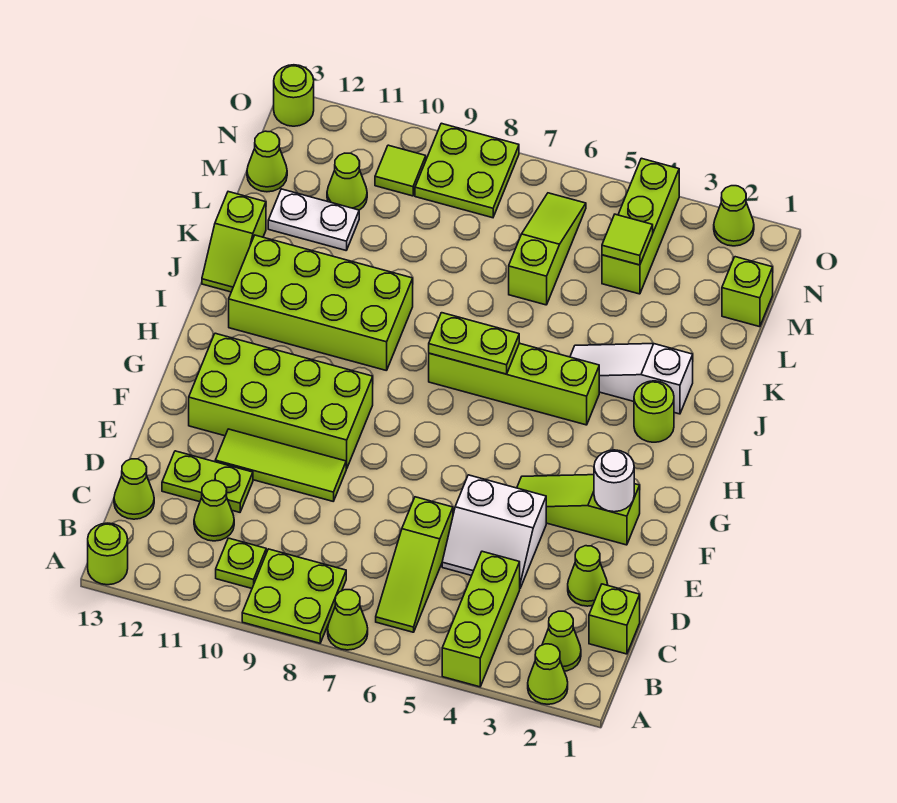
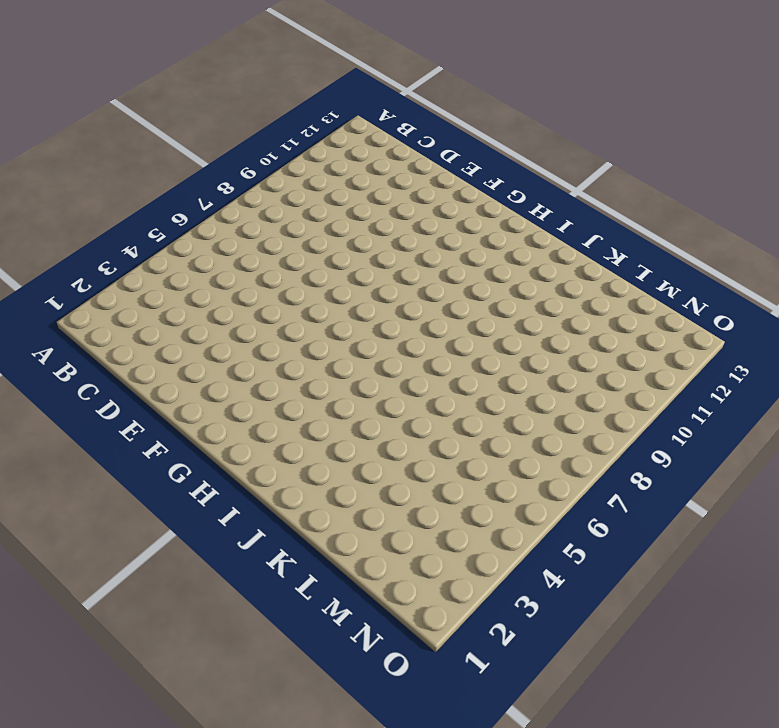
none -> lime 1x1 cone [528,644,568,704]
none -> lime 1x3 brick [442,551,520,687]
none -> lime 1x1 cone [328,590,368,650]
none -> lime 2x2 plate [242,549,346,643]

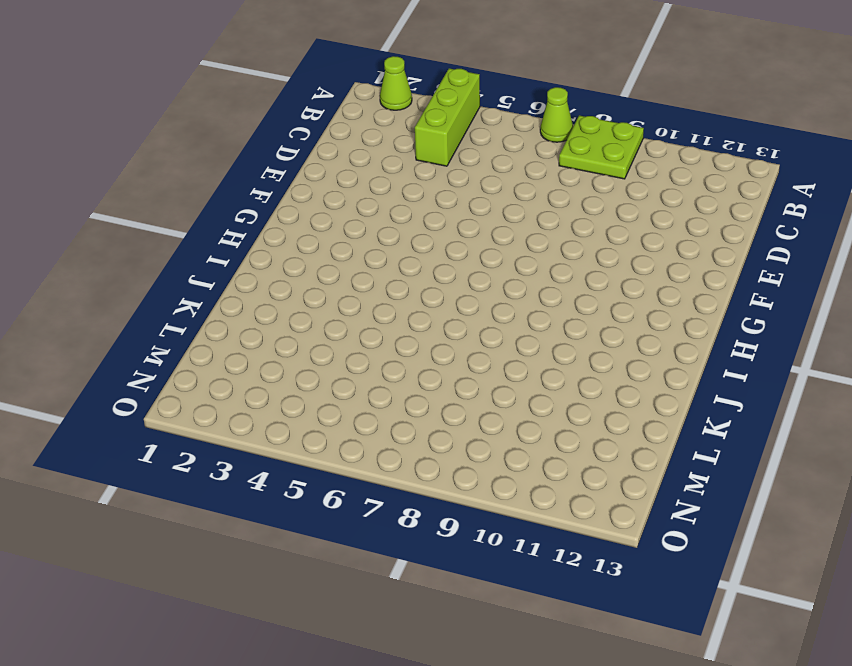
none -> lime 1x1 round brick [88,523,128,585]
none -> lime 1x1 cone [542,611,581,671]
none -> lime 1x3 slope [376,497,453,632]
none -> lime 1x1 plate [216,538,266,588]

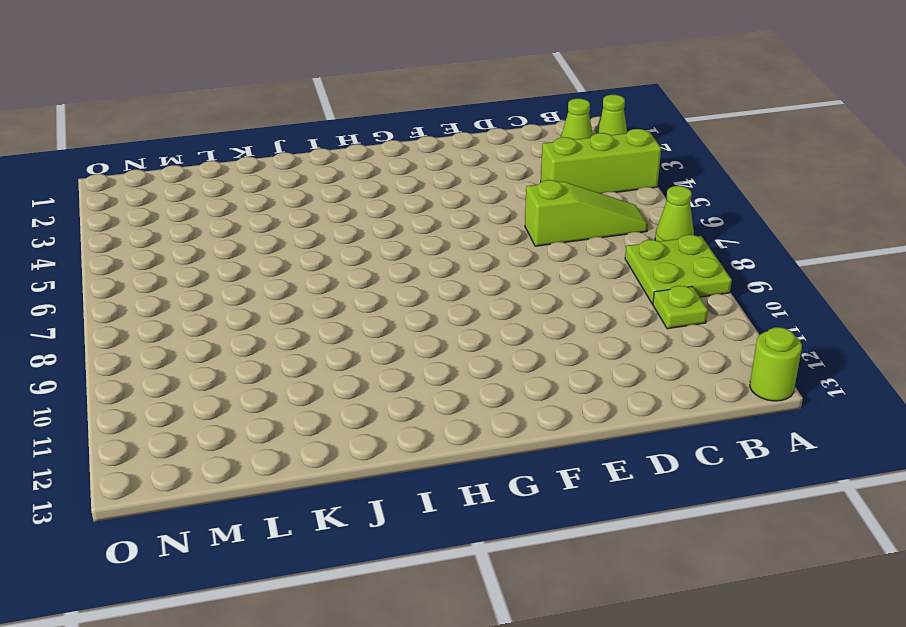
none -> lime 1x1 brick [589,584,640,654]
none -> lime 1x1 cone [194,481,234,541]
none -> lime 1x1 cone [114,459,154,519]
none -> lime 1x1 cone [568,546,608,606]

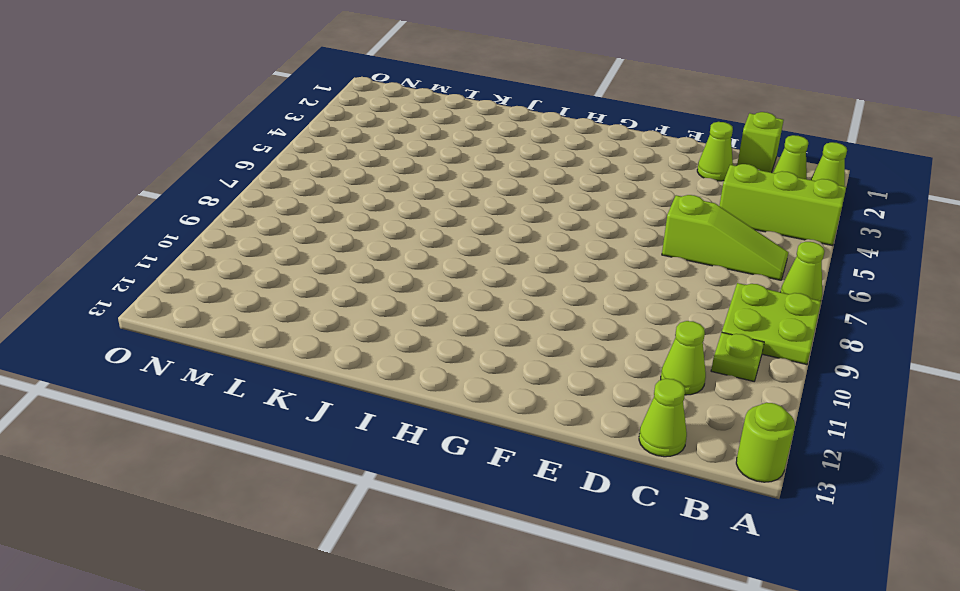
none -> white 2x2 slope [442,475,546,588]
none -> lime 1x2 plate [162,451,253,512]
none -> lime 1x3 tile [215,429,346,501]
none -> lime 1x3 slope [517,475,640,545]

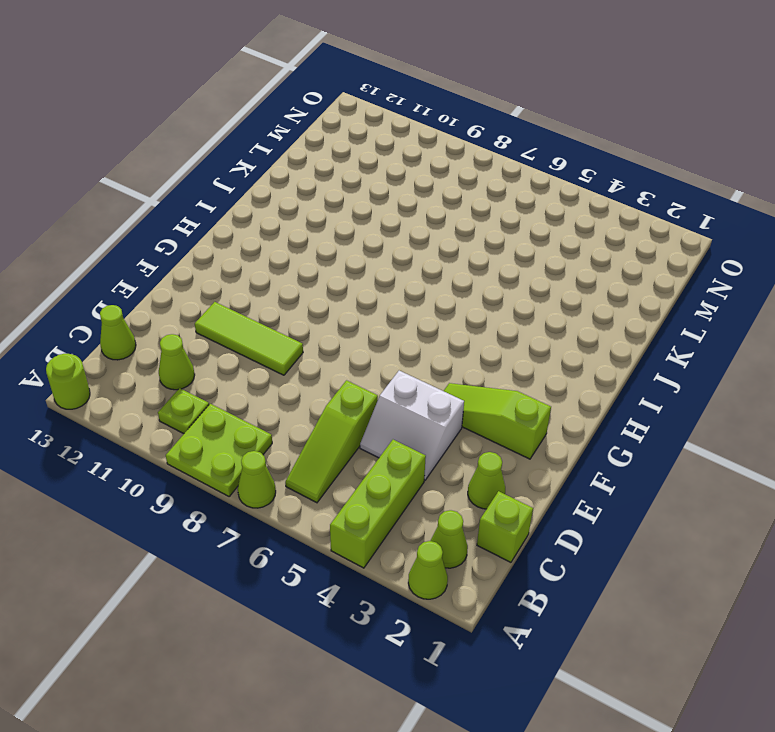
none -> lime 1x2 plate [162,451,253,512]
none -> lime 2x4 brick [189,333,373,469]
none -> lime 1x1 round brick [634,381,674,442]
none -> lime 1x4 brick [429,343,599,425]

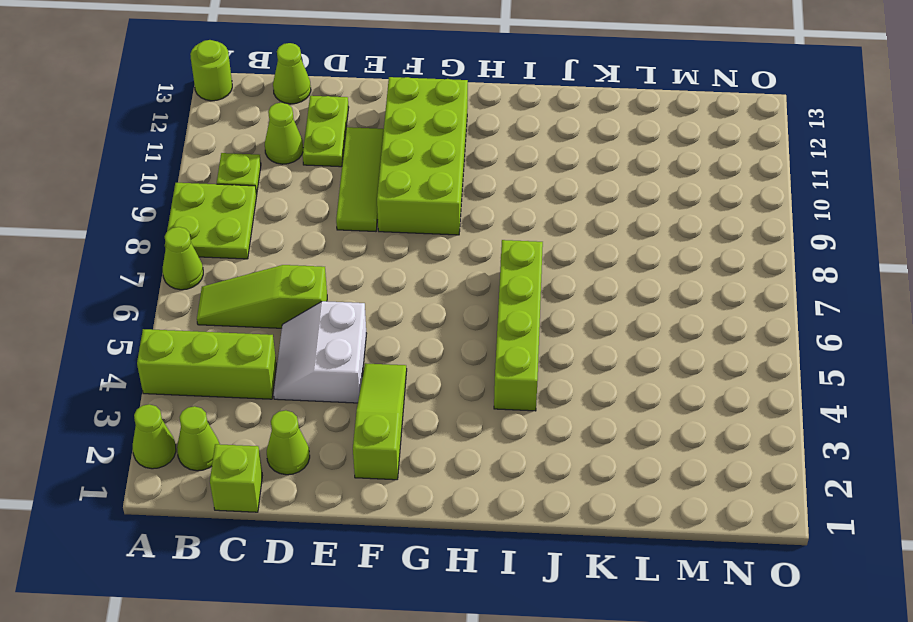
none -> lime 1x1 round brick [634,381,674,442]
none -> lime 2x4 brick [229,235,413,371]
none -> white 1x3 slope [570,344,693,414]
none -> lime 1x2 slope [202,192,266,292]

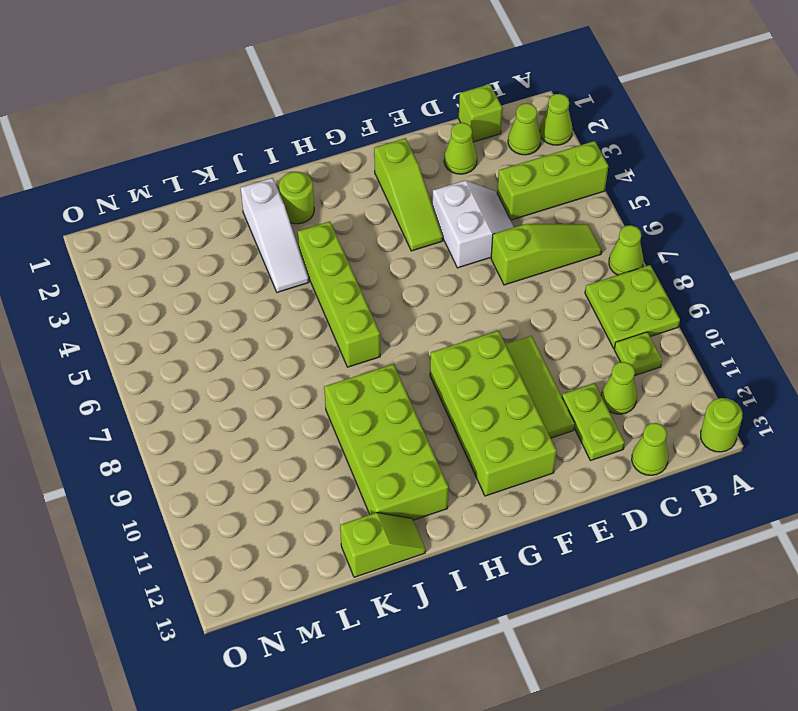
none -> lime 1x3 slope [509,193,586,305]
none -> white 1x2 plate [268,189,359,250]
none -> lime 1x1 brick [722,257,773,327]
none -> lime 1x3 brick [602,158,679,294]

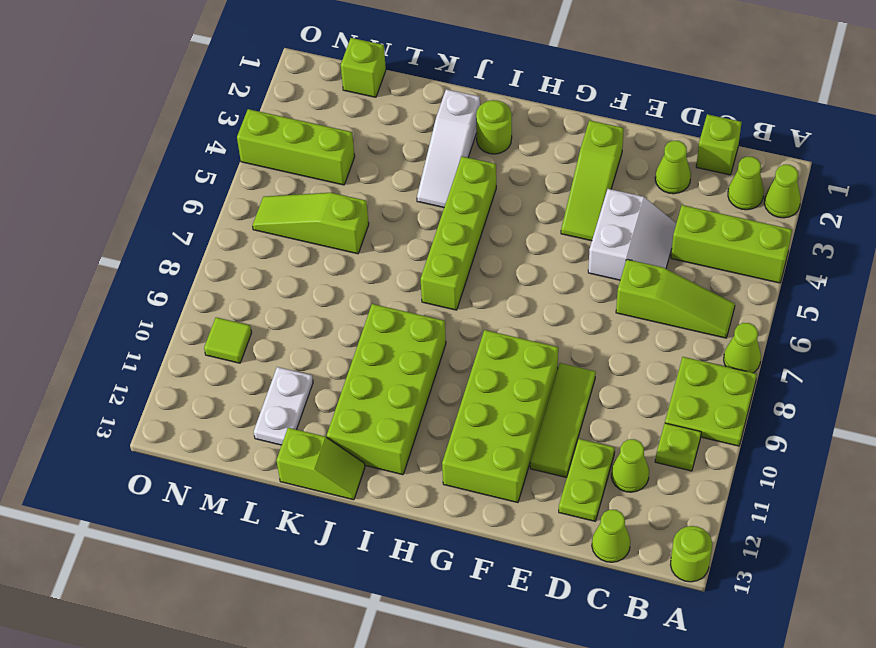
none -> lime 1x1 cone [327,153,367,210]
none -> lime 1x1 cone [247,131,287,192]
none -> lime 2x2 plate [415,123,519,218]
none -> lime 1x1 cone [714,186,754,246]

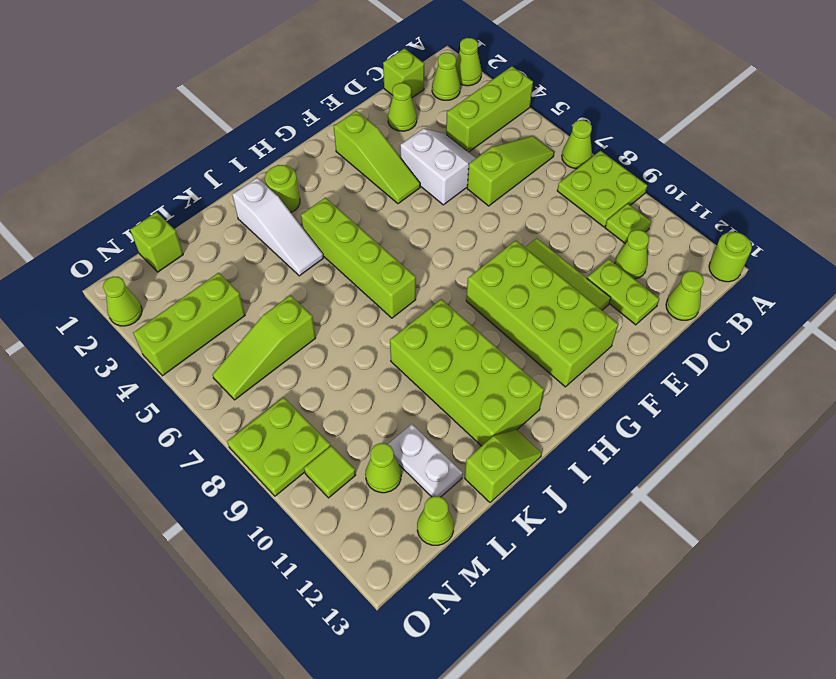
none -> lime 1x1 round brick [274,65,314,126]
none -> white 1x1 round brick [594,450,634,512]
none -> lime 1x2 plate [429,313,519,374]
none -> lime 1x1 tile [602,214,653,265]

